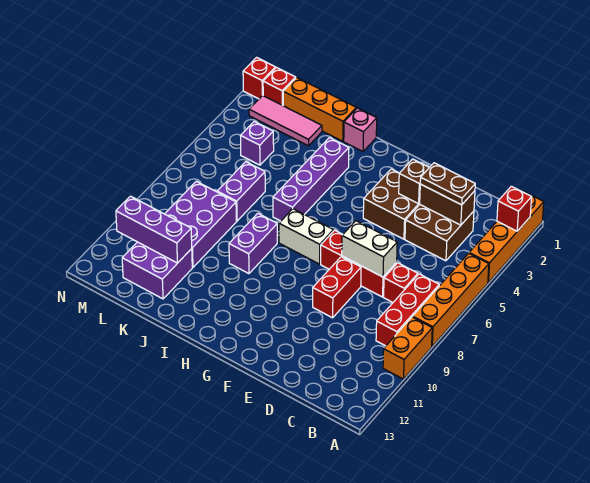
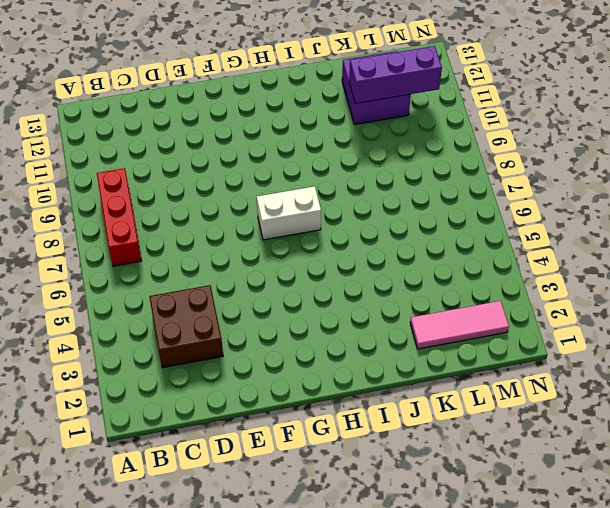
none -> orange 1x4 brick [469,192,544,282]
none -> orange 1x4 brick [412,253,489,346]
none -> orange 1x2 brick [383,317,432,379]

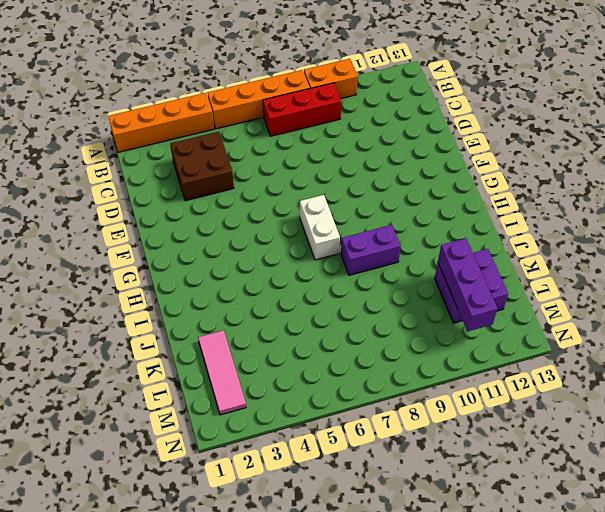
none -> red 1x1 brick [384,263,418,302]
none -> red 1x3 brick [321,230,397,297]
none -> brown 2x2 brick [363,169,420,239]

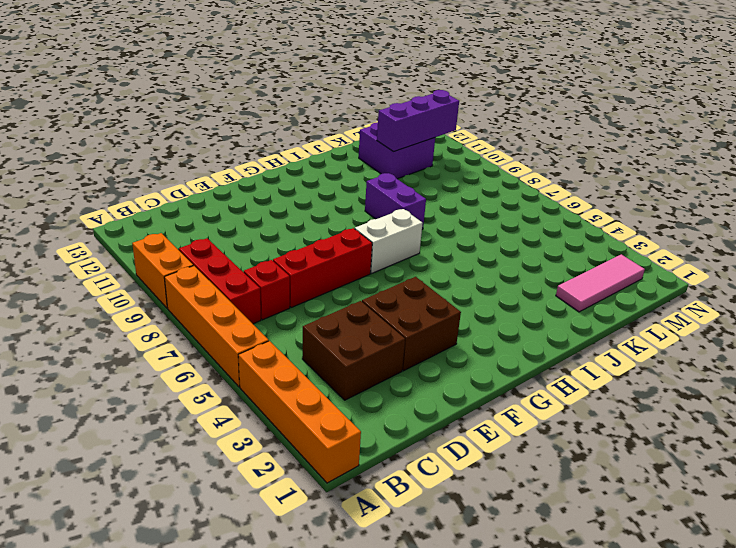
none -> red 1x2 brick [313,257,361,318]
none -> pink 1x1 brick [344,108,377,151]
none -> purple 1x4 brick [273,138,349,221]

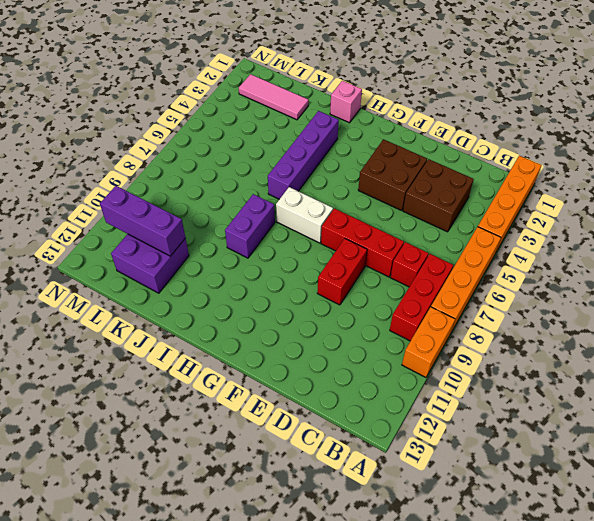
none -> orange 1x3 brick [283,78,356,141]
none -> purple 1x2 brick [217,162,265,221]
none -> purple 2x3 brick [165,181,236,267]

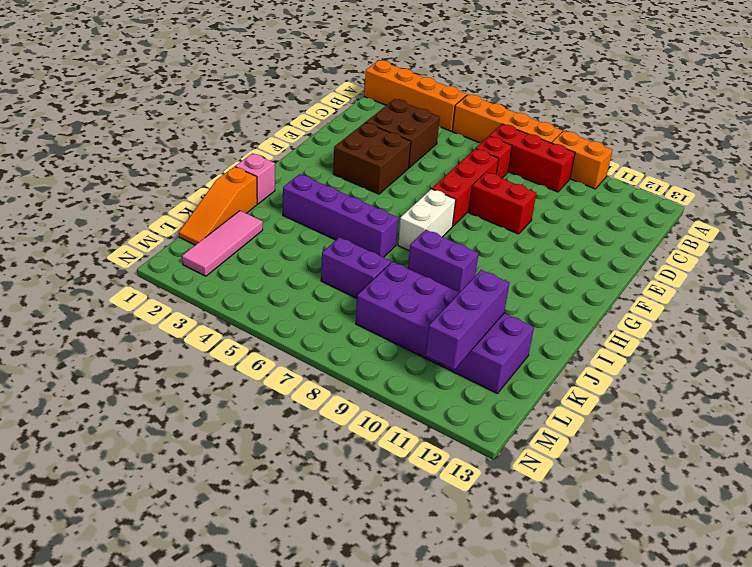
orange 1x3 slope [179,167,257,245] -> orange 1x3 brick [283,78,356,141]
none -> purple 1x1 brick [241,121,274,165]
none -> red 1x1 brick [263,68,296,105]
none -> red 1x1 brick [243,57,276,99]

